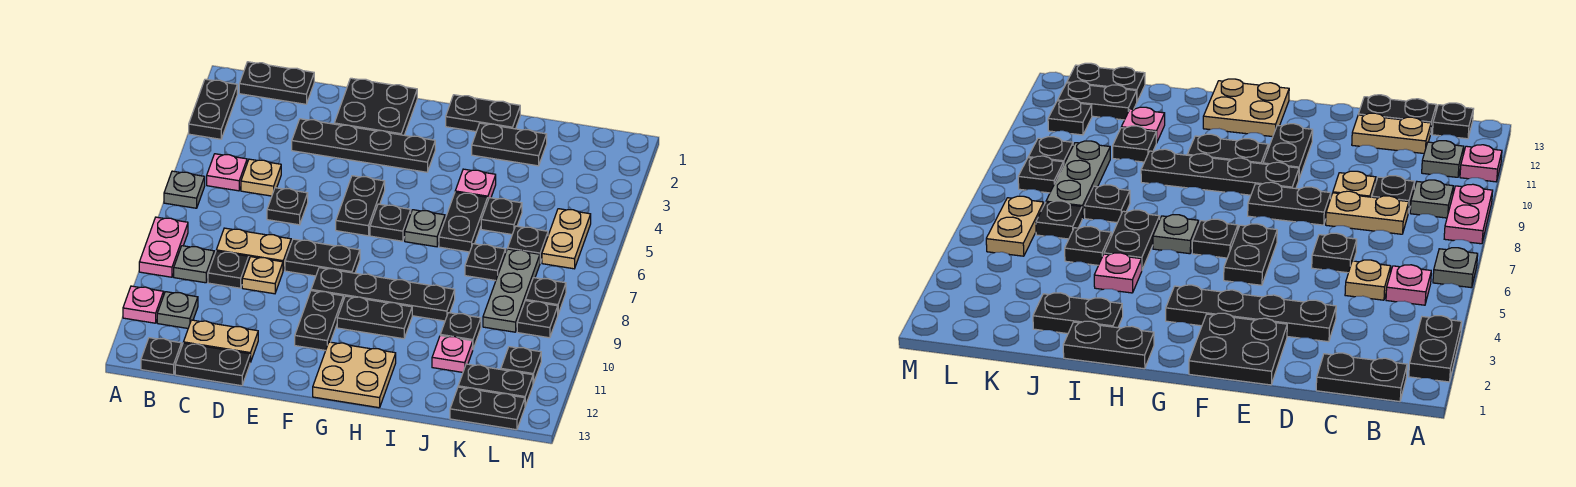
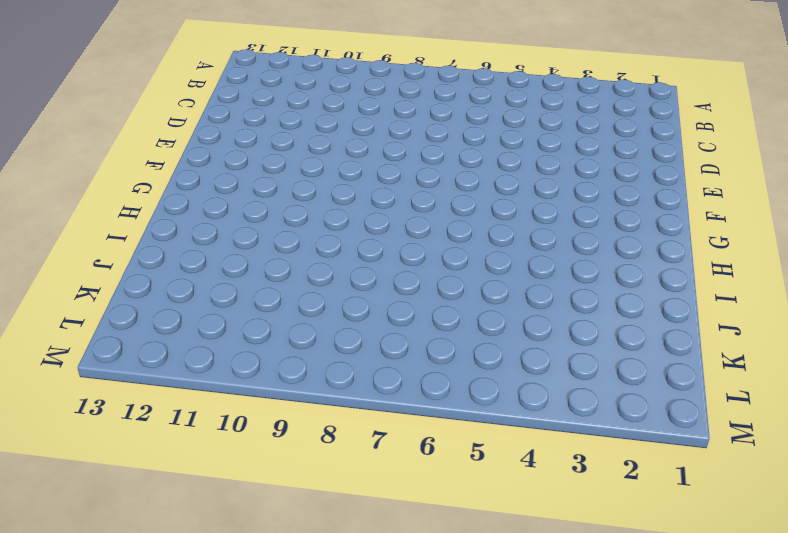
none -> black 1x2 plate [189,79,237,139]
none -> grey 1x1 plate [164,171,205,208]
none -> pink 1x2 plate [139,217,188,277]
none -> pink 1x1 plate [123,286,164,323]

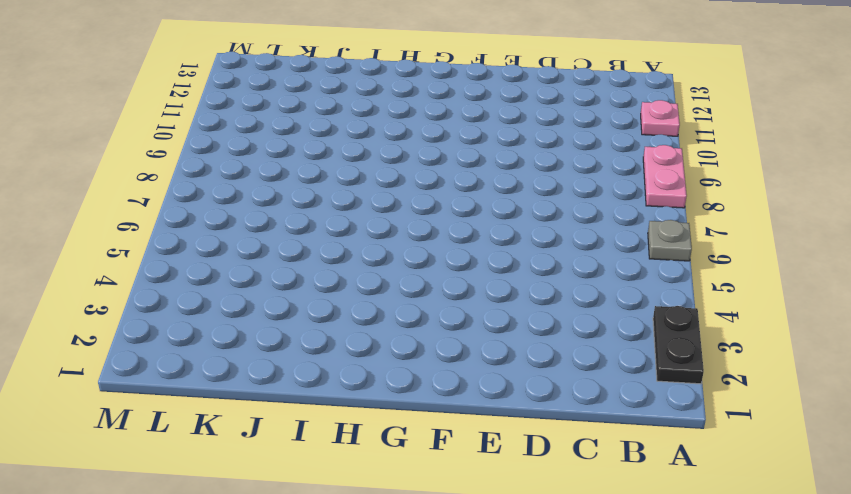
none -> black 1x2 plate [239,62,314,104]
none -> pink 1x1 plate [207,154,247,191]
none -> grey 1x1 plate [174,246,214,283]
none -> grey 1x1 plate [157,292,198,328]

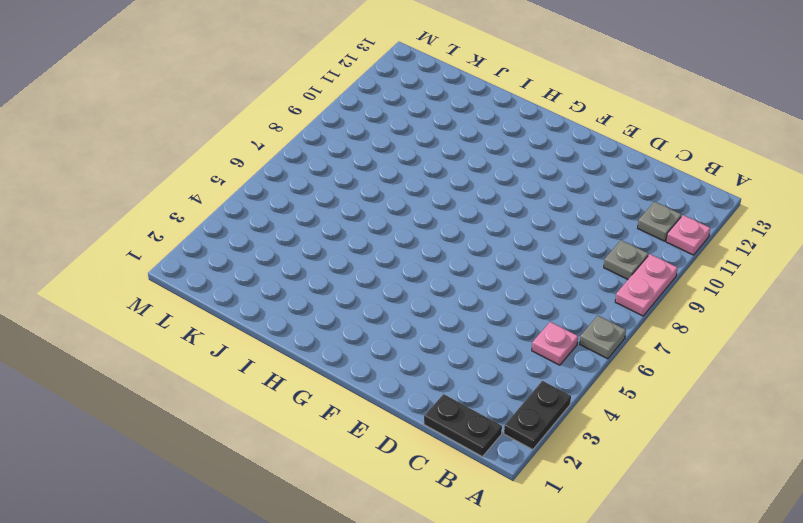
none -> black 1x1 plate [141,338,181,375]
none -> tan 1x1 plate [241,159,281,196]
none -> tan 1x2 plate [216,228,291,270]
none -> black 1x1 plate [208,251,249,288]

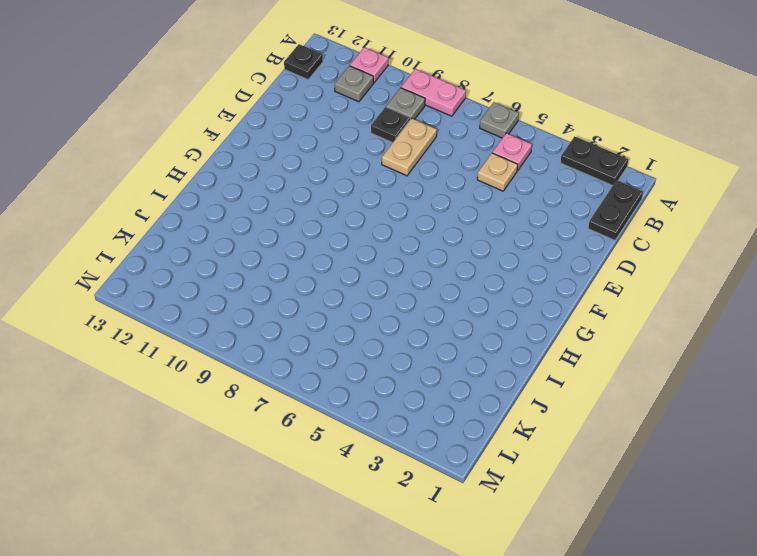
none -> tan 1x2 plate [183,320,258,362]
none -> black 1x2 plate [175,343,250,386]
none -> black 1x4 plate [292,119,435,172]
none -> black 1x1 plate [267,188,308,225]

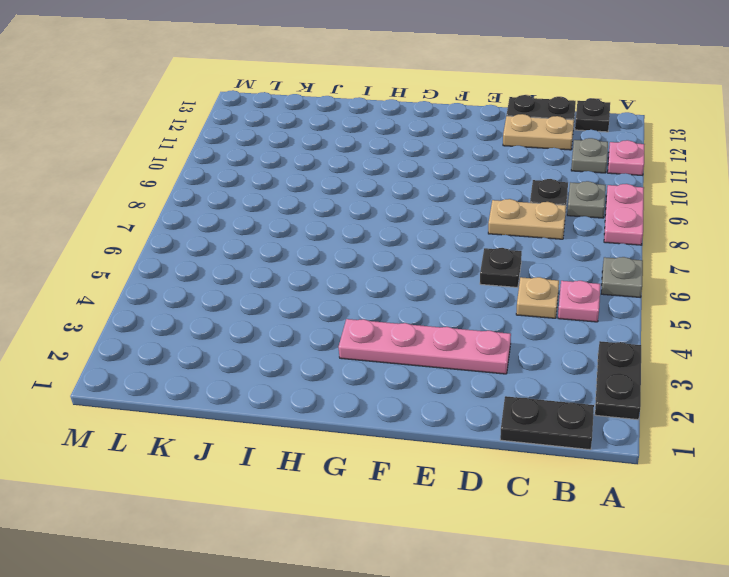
pink 1x4 plate [339,319,511,374] -> black 1x4 plate [292,119,435,172]
none -> tan 1x1 plate [242,257,283,294]
none -> black 2x2 plate [334,78,417,135]
none -> black 1x2 plate [285,239,360,276]
none -> black 1x2 plate [336,176,385,236]

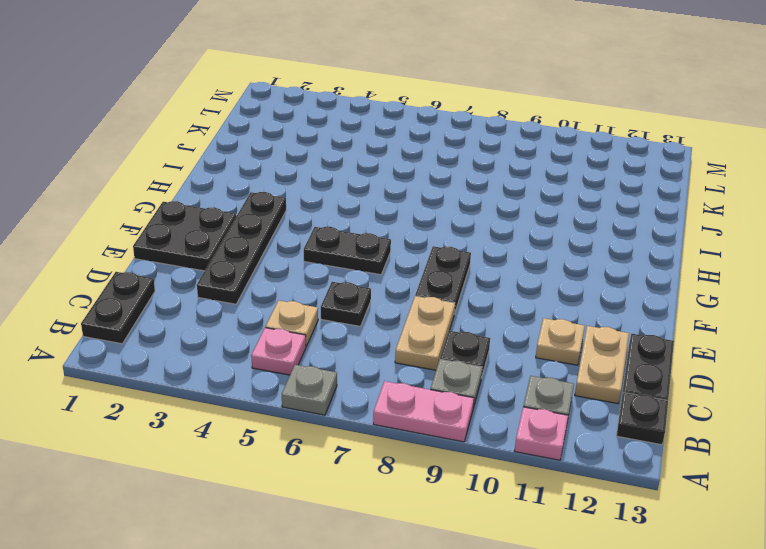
tan 1x1 plate [536,318,585,365] -> tan 1x1 plate moved to [242,257,283,294]
none -> black 1x2 plate [189,79,237,139]
none -> black 1x4 plate [311,268,455,321]
none -> black 1x2 plate [295,291,343,351]
none -> black 1x1 plate [370,204,411,241]

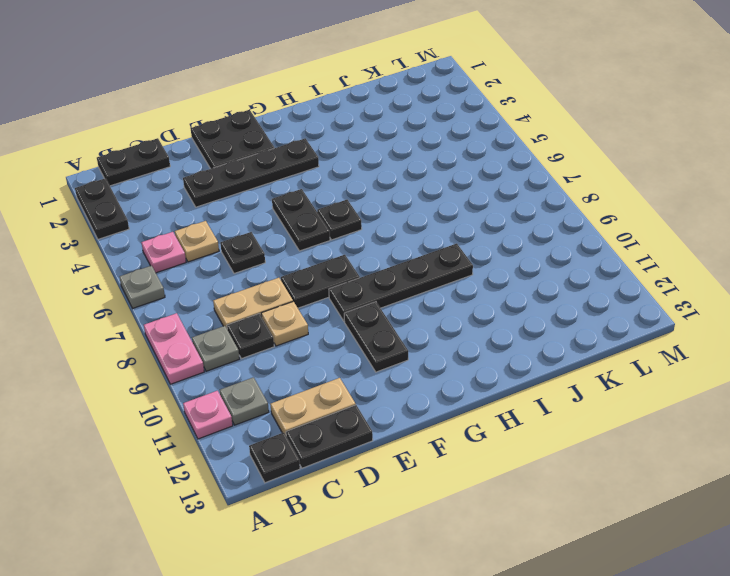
none -> black 1x2 plate [337,296,412,339]
none -> tan 2x2 plate [313,342,396,408]
none -> black 1x2 plate [446,95,520,132]
none -> grey 1x1 plate [405,210,445,247]

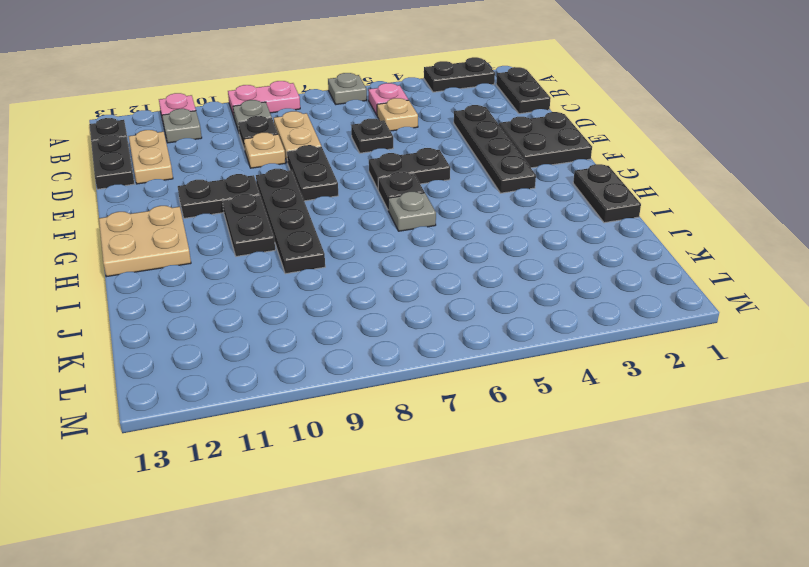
none -> black 1x2 plate [472,123,547,166]
none -> pink 1x1 plate [455,169,496,200]
none -> black 1x2 plate [439,192,488,252]
none -> black 1x1 plate [481,198,522,234]

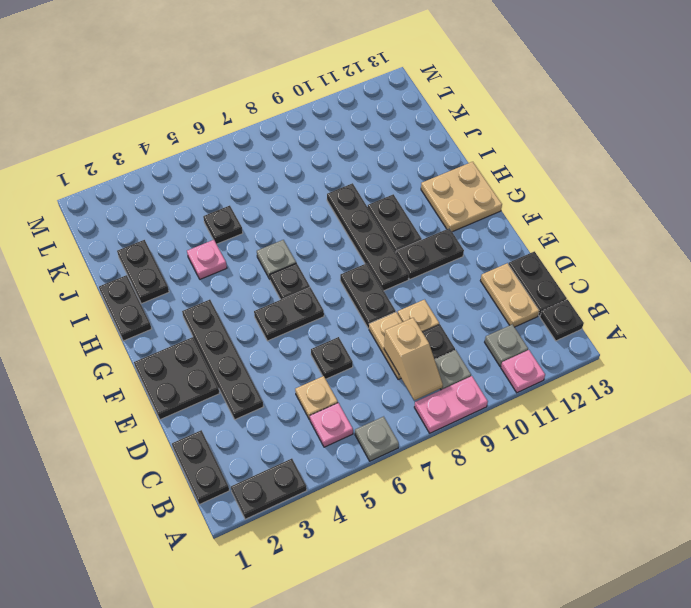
tan 1x2 slope [384,318,443,400] -> none
none -> black 1x2 plate [439,192,488,252]
none -> black 1x1 plate [465,244,506,281]
none -> black 1x1 plate [440,313,481,349]
none -> pink 1x1 plate [432,336,473,372]

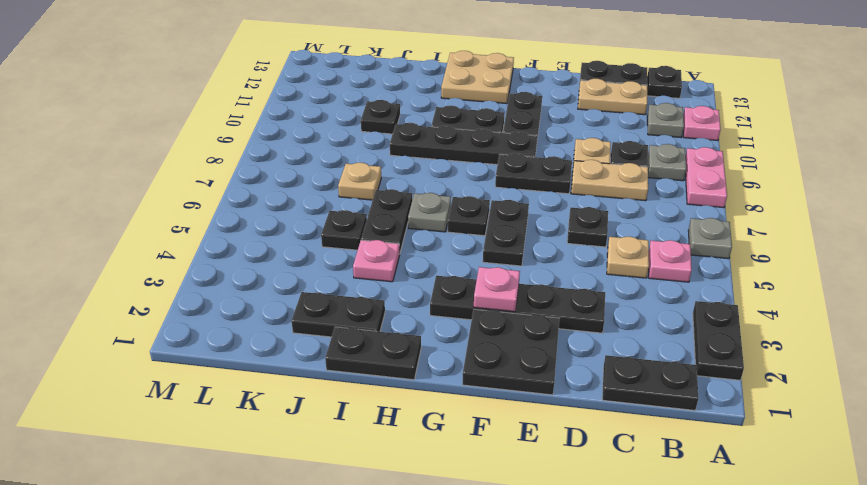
pink 1x1 plate [474,267,520,312] -> pink 1x1 plate moved to [432,336,473,372]
tan 1x1 plate [338,163,381,200] -> black 1x1 plate [465,244,506,281]
none -> black 1x1 plate [508,226,548,262]
none -> grey 1x3 plate [483,249,540,332]
none -> black 1x2 plate [458,364,533,406]
none -> black 1x2 plate [450,387,525,430]

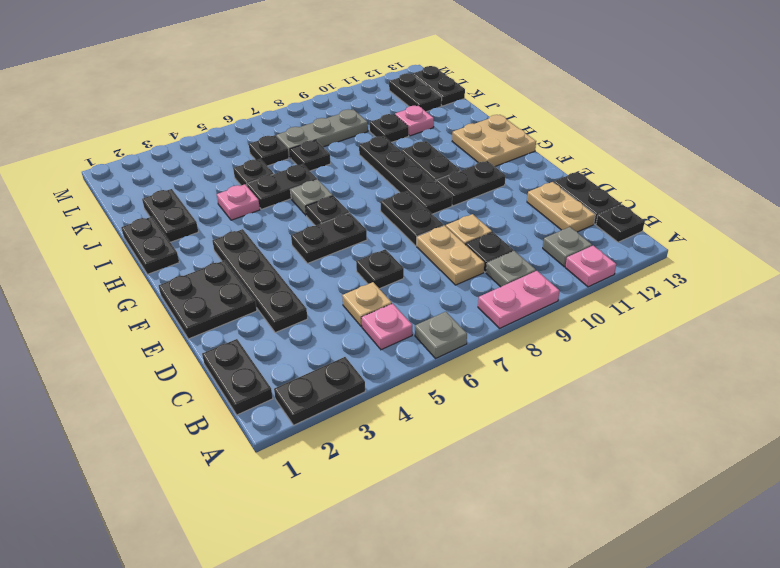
none -> tan 1x2 plate [542,209,591,269]
none -> black 1x1 plate [525,278,566,314]
none -> black 1x1 plate [517,301,558,338]
none -> black 1x1 plate [501,347,541,383]

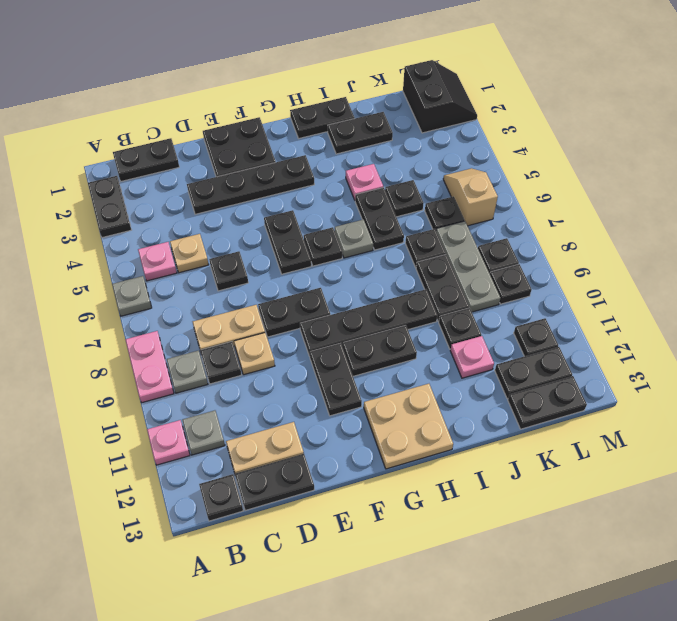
black 1x2 plate [416,255,469,321] -> none
black 2x2 slope [403,60,477,133] -> none
tan 1x2 slope [443,168,498,226] -> tan 1x2 plate [542,209,591,269]

